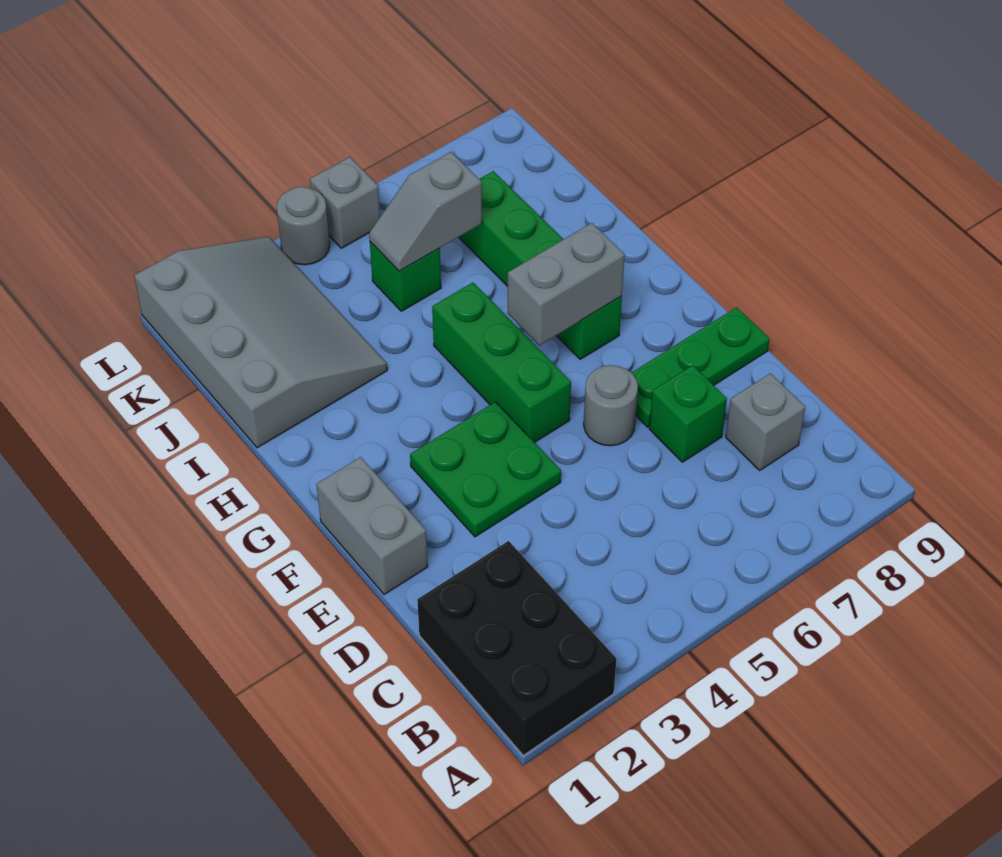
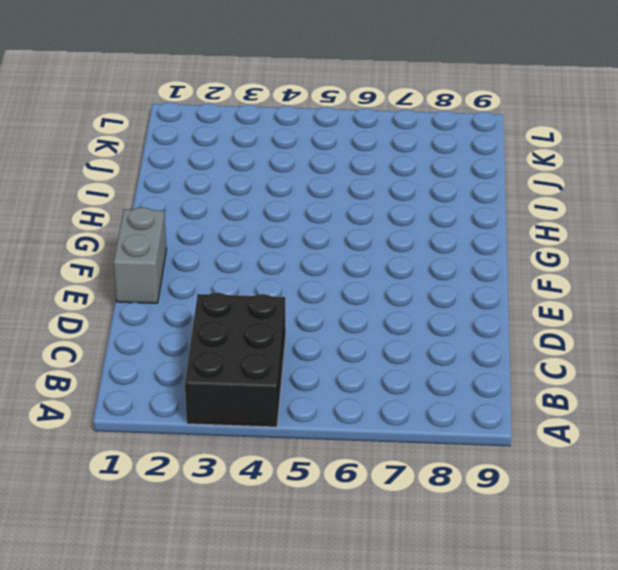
black 2x3 brick [185,293,286,427] -> black 2x3 brick moved to [417,541,616,755]
none -> grey 1x1 brick [726,373,805,470]
none -> green 1x1 brick [649,365,727,462]
none -> green 2x2 plate [410,402,561,537]

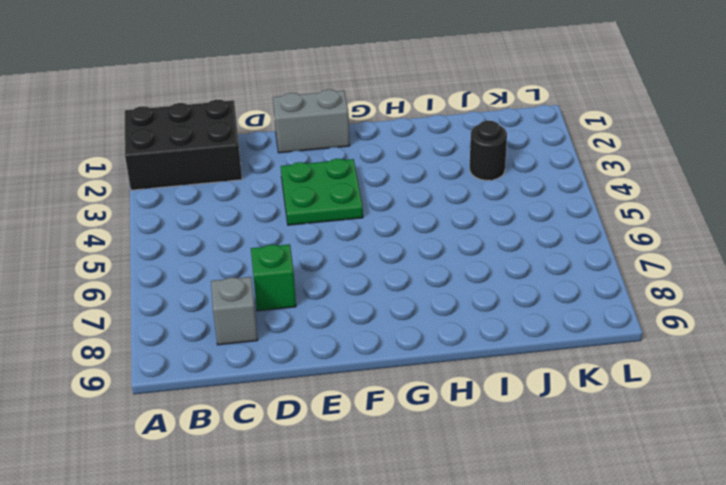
black 1x1 round brick [470,121,507,180] -> grey 3x4 slope [134,237,387,448]
none -> grey 1x1 round brick [584,365,638,446]
none -> green 1x3 plate [632,307,769,427]
none -> green 1x3 brick [432,283,571,442]

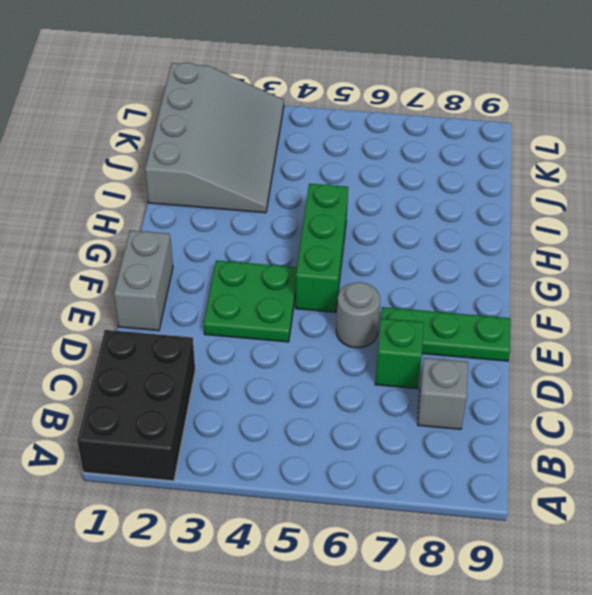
none -> green 1x4 brick [459,171,622,359]
none -> green 1x1 brick [370,242,441,311]
none -> grey 1x1 round brick [277,187,330,265]

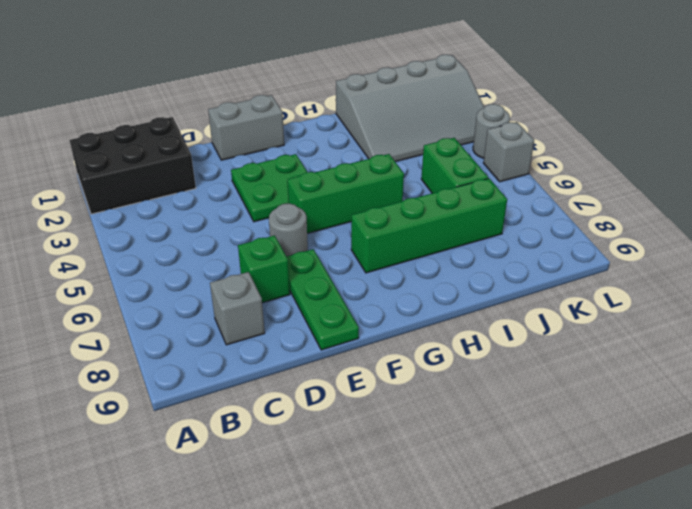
green 1x2 brick [421,138,488,193] -> green 1x1 brick [370,242,441,311]
none -> grey 1x2 brick [508,223,625,345]
none -> grey 1x2 slope [369,152,482,271]

